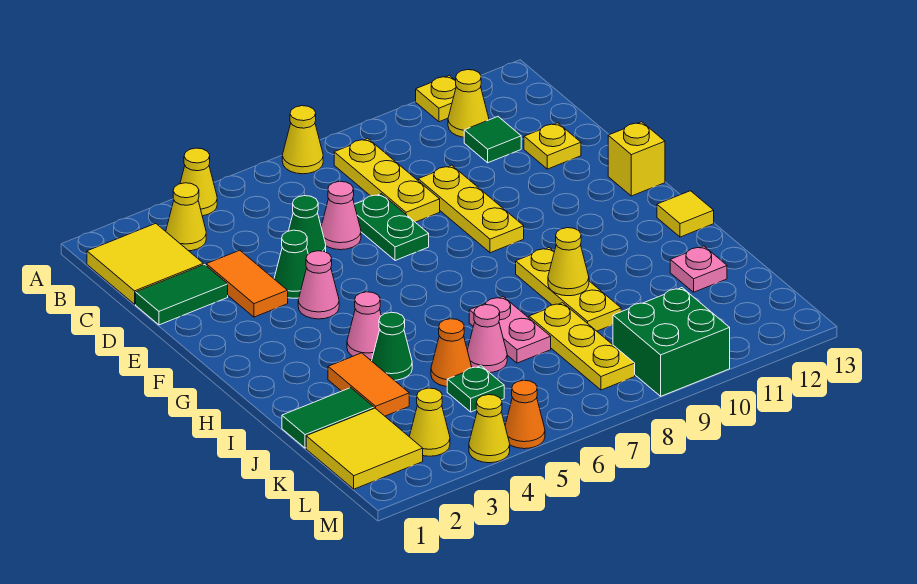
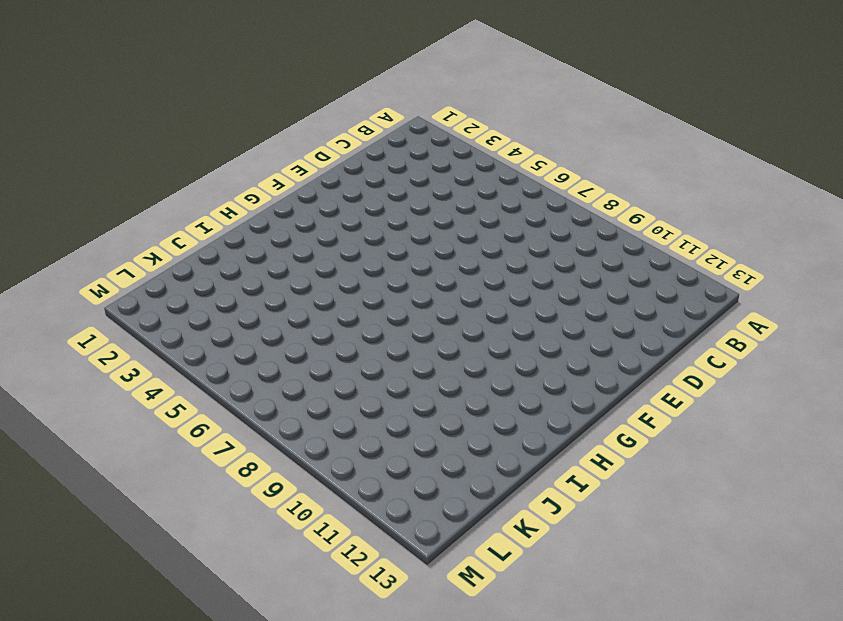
none -> yellow 1x1 cone [180,148,217,216]
none -> yellow 1x1 cone [282,106,323,174]
none -> yellow 1x1 plate [416,75,456,122]
none -> yellow 2x2 tile [87,223,203,304]

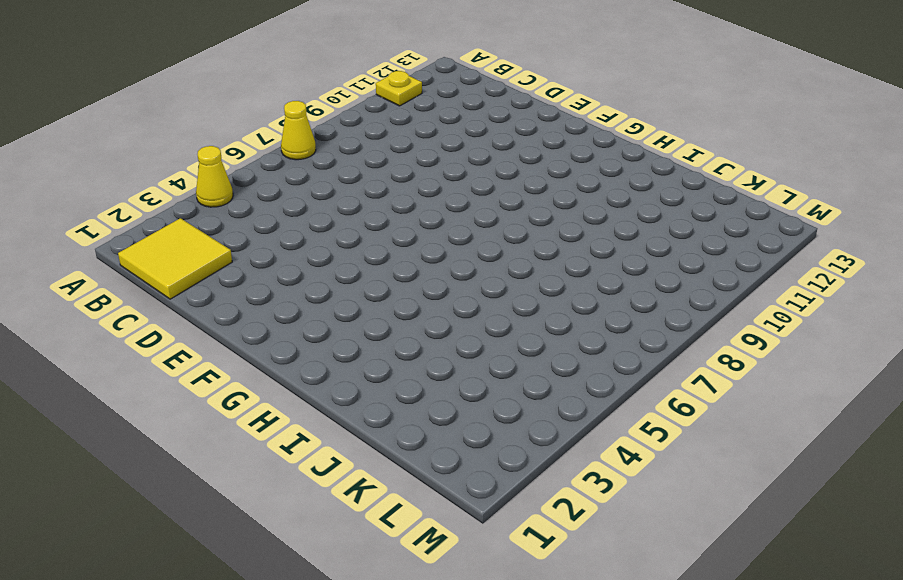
none -> yellow 1x1 cone [166,183,206,251]
none -> yellow 1x3 plate [334,138,440,222]
none -> yellow 1x1 cone [448,70,489,137]
none -> green 1x1 tile [464,117,521,163]

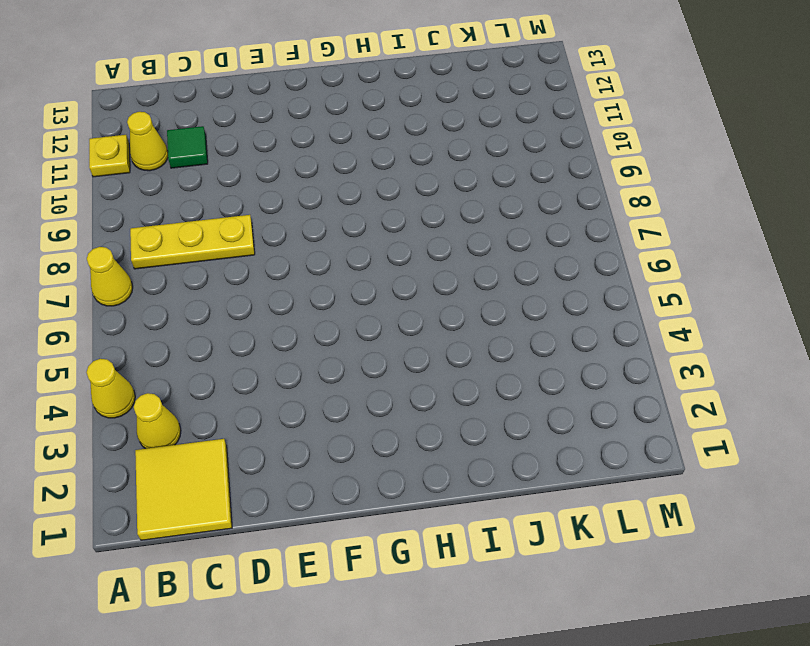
none -> green 1x2 tile [136,265,228,325]
none -> orange 1x2 tile [206,250,288,317]
none -> green 1x1 cone [289,196,326,254]
none -> pink 1x1 cone [321,181,361,250]

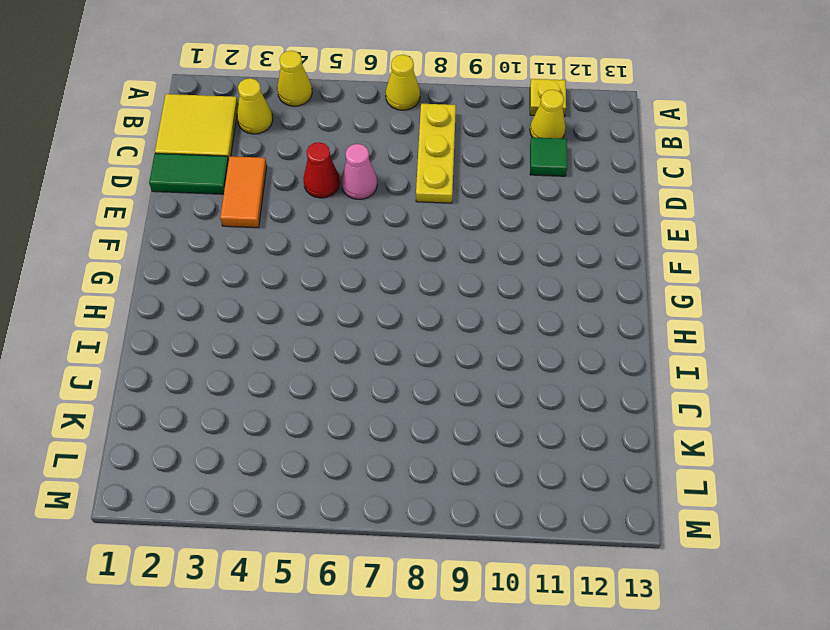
red 1x1 cone [303,142,340,198] -> green 1x1 cone [289,196,326,254]
none -> green 1x2 plate [354,194,429,261]
none -> yellow 1x3 plate [418,165,524,253]
none -> yellow 1x1 plate [524,123,581,169]
none -> green 1x1 cone [274,230,308,298]

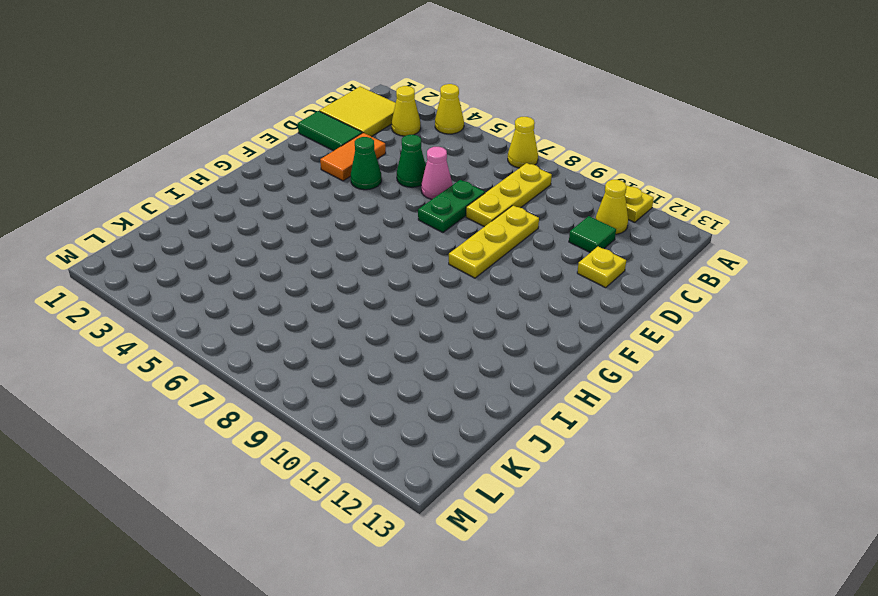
none -> pink 1x1 cone [298,251,339,319]
none -> yellow 1x1 brick [608,122,665,196]
none -> pink 1x1 cone [347,292,381,360]
none -> yellow 1x3 plate [516,248,621,331]

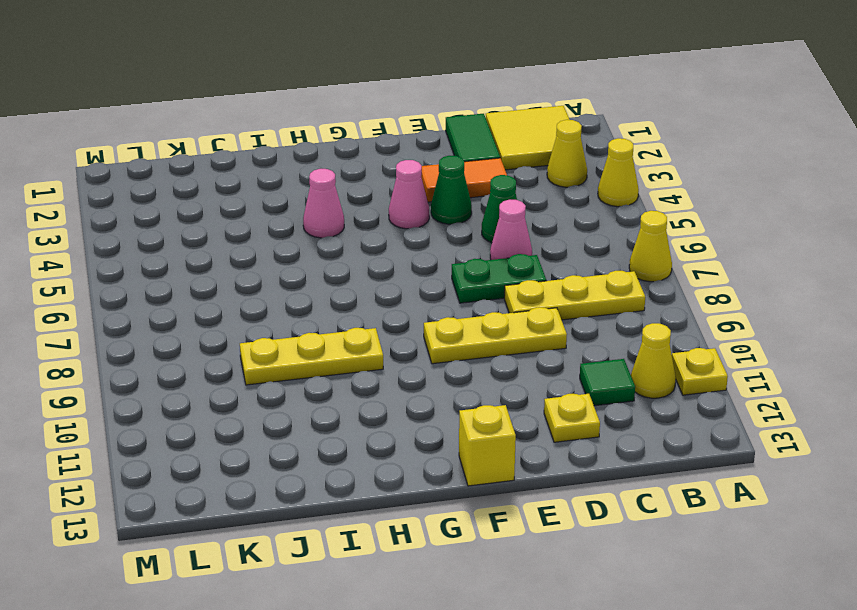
none -> yellow 1x1 tile [657,191,714,237]
none -> orange 1x2 tile [328,353,409,416]
none -> green 1x1 cone [372,312,412,380]
none -> pink 1x2 plate [469,296,551,363]

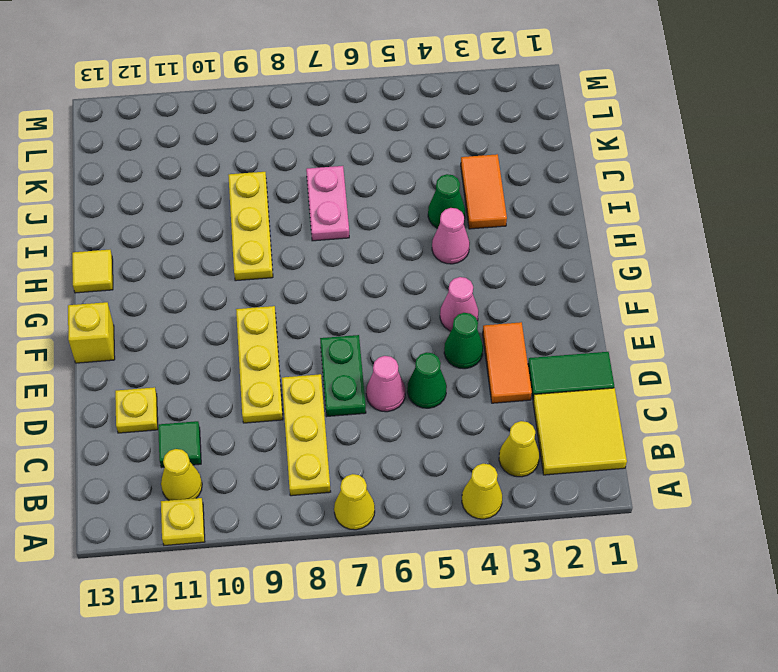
none -> green 1x2 tile [282,388,374,448]
none -> orange 1x1 cone [431,319,472,387]
none -> pink 1x1 cone [467,305,507,373]
none -> yellow 1x3 plate [529,303,635,390]

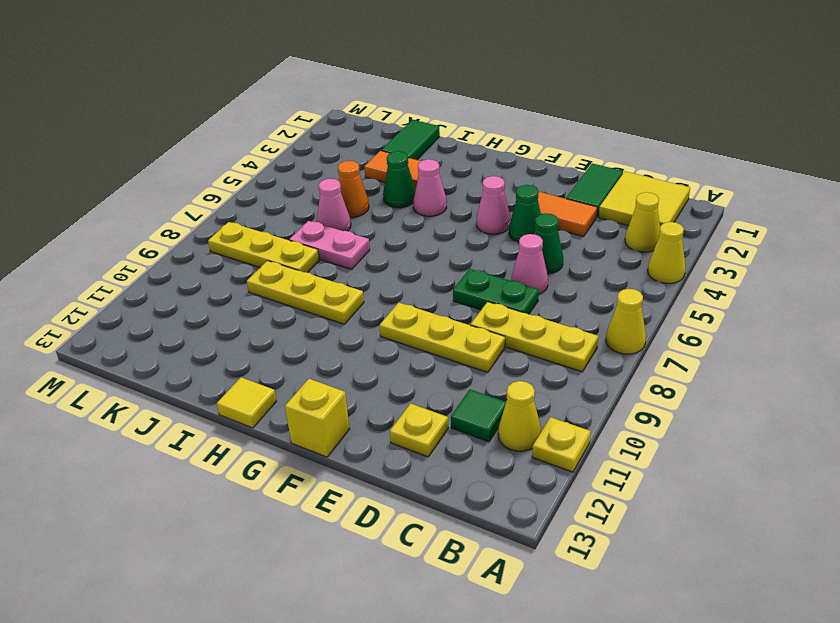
none -> pink 1x1 plate [670,246,727,292]
none -> yellow 2x2 tile [306,408,423,489]
none -> green 1x1 plate [447,366,504,412]
none -> yellow 1x1 cone [409,388,450,456]

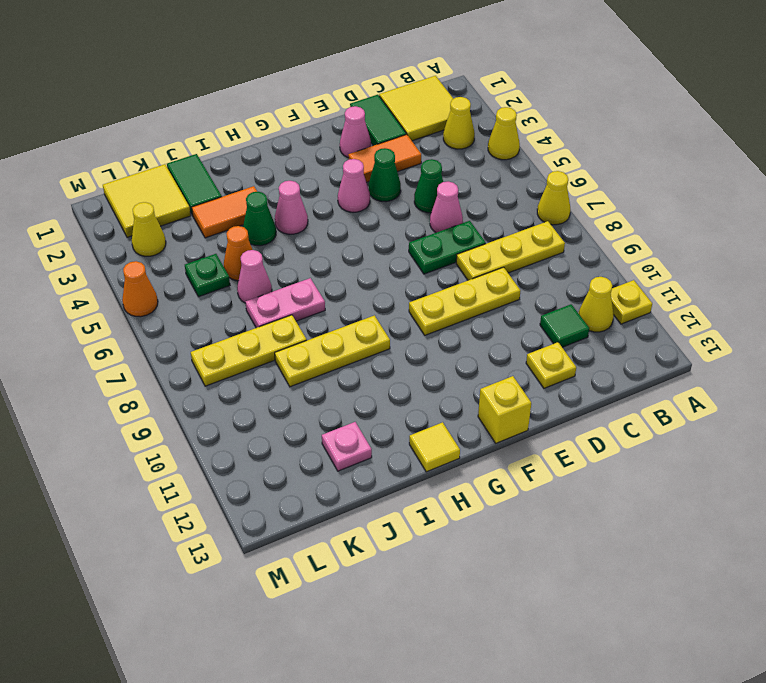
pink 1x1 cone [340,106,371,158] -> none
none -> green 2x2 brick [613,288,730,396]
none -> yellow 1x1 cone [469,395,510,463]
none -> yellow 1x1 cone [548,228,589,296]

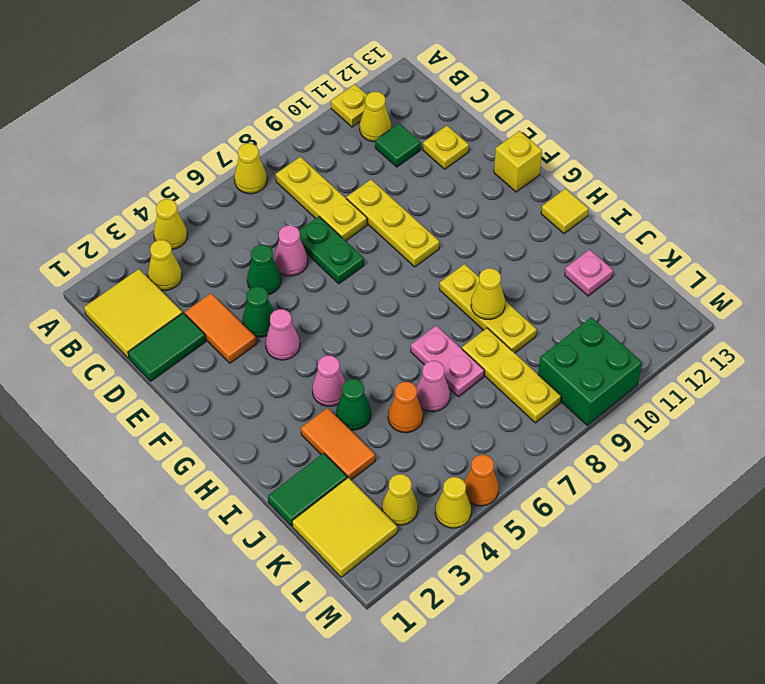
none -> green 1x1 plate [447,366,504,412]

